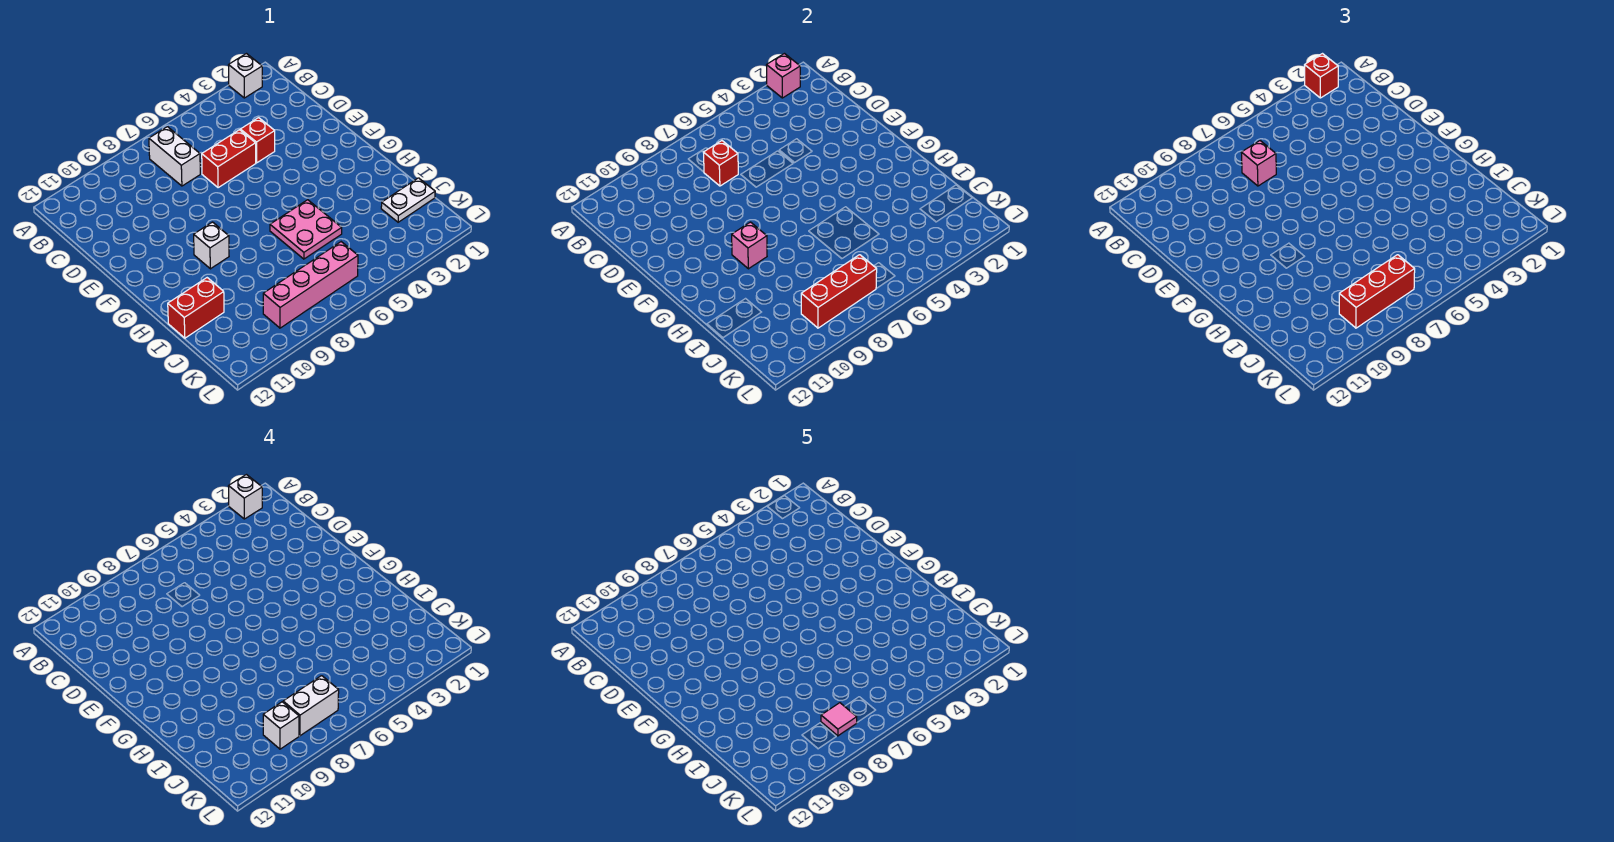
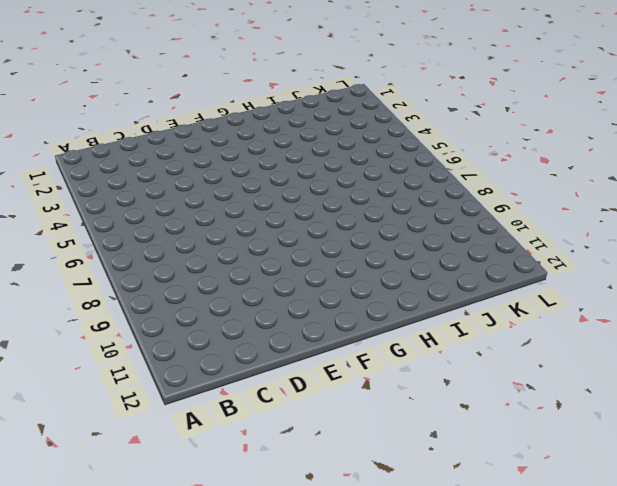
none -> white 1x1 brick [229,54,262,98]
none -> white 1x2 brick [149,127,200,186]
none -> red 1x1 brick [240,118,275,163]

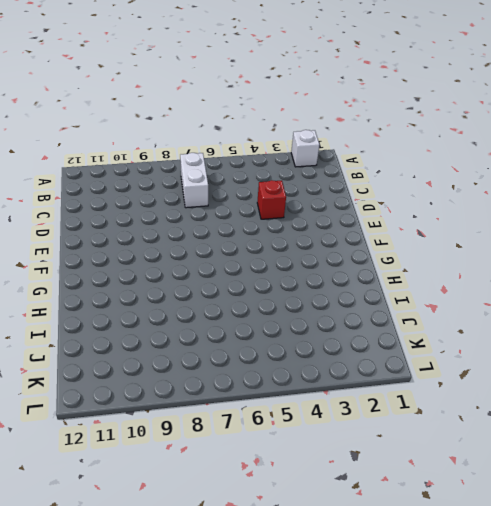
none -> red 1x2 brick [202,130,256,188]
none -> white 1x1 brick [194,222,229,269]
none -> pink 2x2 plate [270,200,342,259]

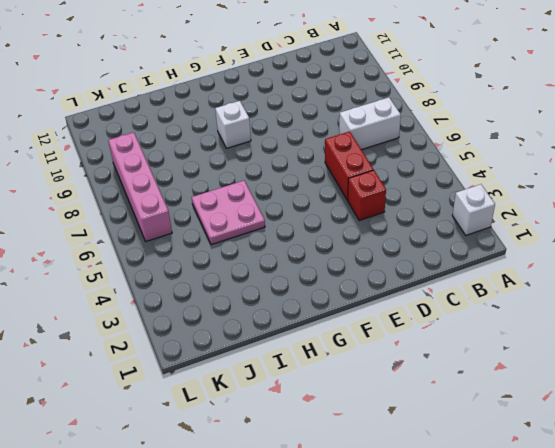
none -> red 1x2 brick [168,278,224,338]
none -> white 1x2 plate [381,178,435,222]
none -> pink 1x1 brick [767,54,800,98]

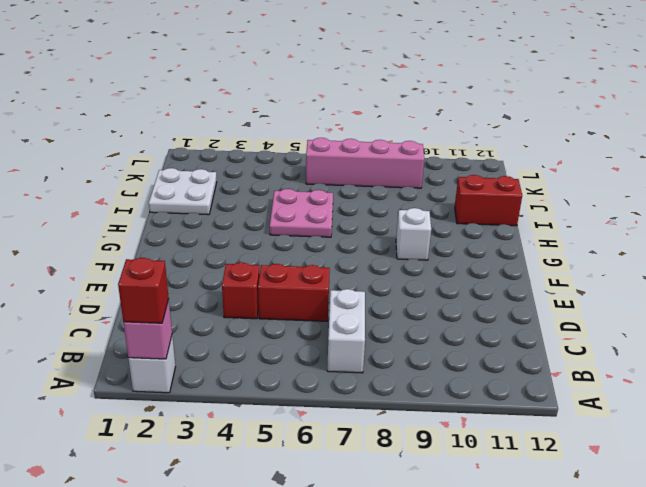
white 2x2 plate [149,168,217,215] -> white 1x2 plate [381,178,435,222]
none -> red 1x1 brick [703,141,738,186]
none -> pink 1x1 brick [732,222,767,269]
none -> red 1x3 brick [801,255,877,328]

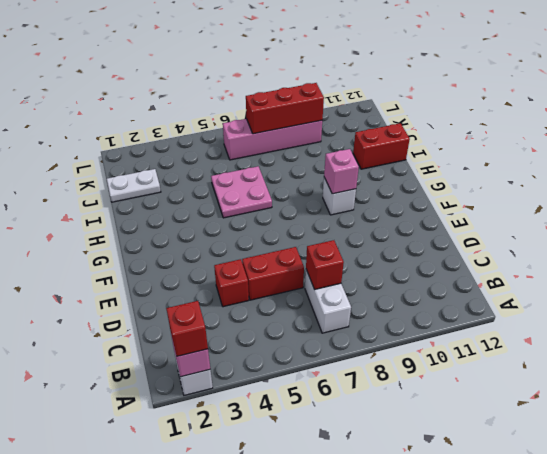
none -> pink 1x1 brick [1241,141,1276,186]
none -> red 1x3 brick [1339,255,1415,328]
none -> white 1x1 brick [229,475,262,519]

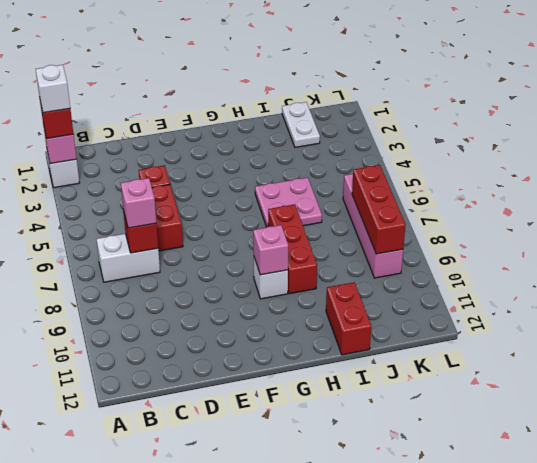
red 1x3 brick [268,204,317,294] -> red 1x3 brick moved to [1339,255,1415,328]
none -> white 1x2 brick [283,676,339,736]
none -> white 1x1 brick [263,702,299,749]
none -> pink 1x1 tile [821,703,857,736]

